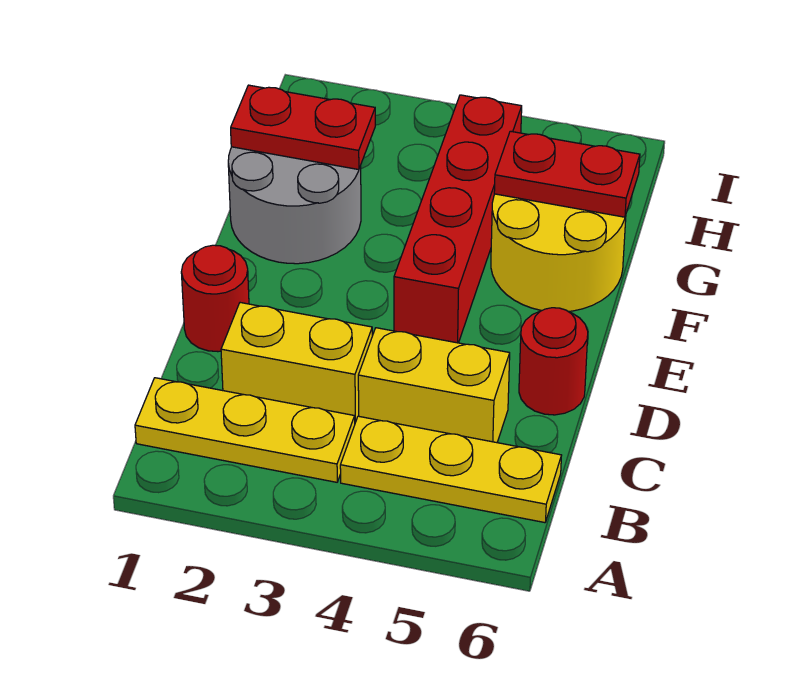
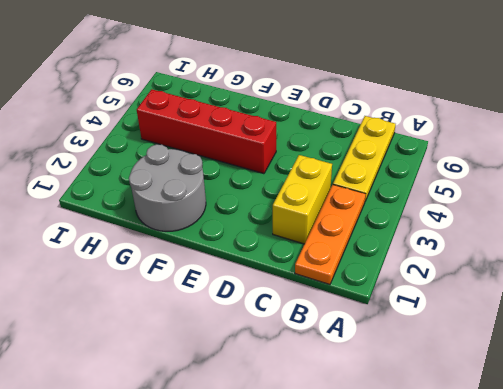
orange 1x3 plate [295,185,366,285] -> yellow 1x3 plate [135,378,355,482]
none -> yellow 1x2 brick [358,328,510,443]
none -> red 1x1 round brick [181,245,249,352]

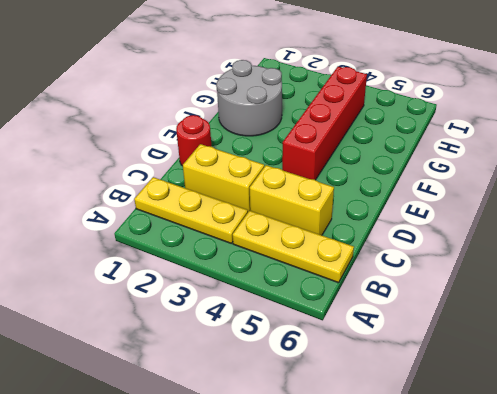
none -> red 1x1 round brick [519,308,588,415]
none -> yellow 2x2 round brick [491,194,626,311]

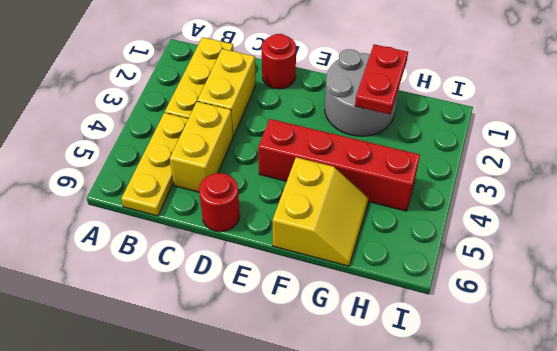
yellow 2x2 slope [273,157,369,266] -> yellow 2x2 round brick [491,194,626,311]
none -> red 1x2 plate [494,131,640,217]

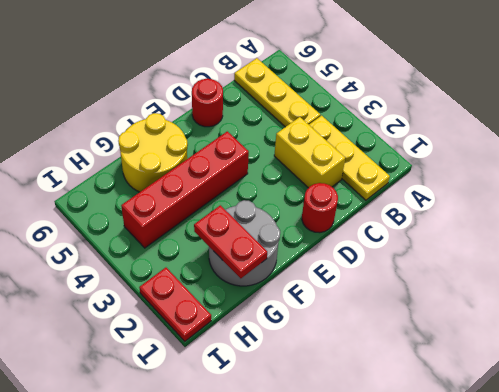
red 1x2 plate [139,268,211,341] -> red 1x2 plate moved to [494,131,640,217]
none -> yellow 1x2 brick [358,328,510,443]

